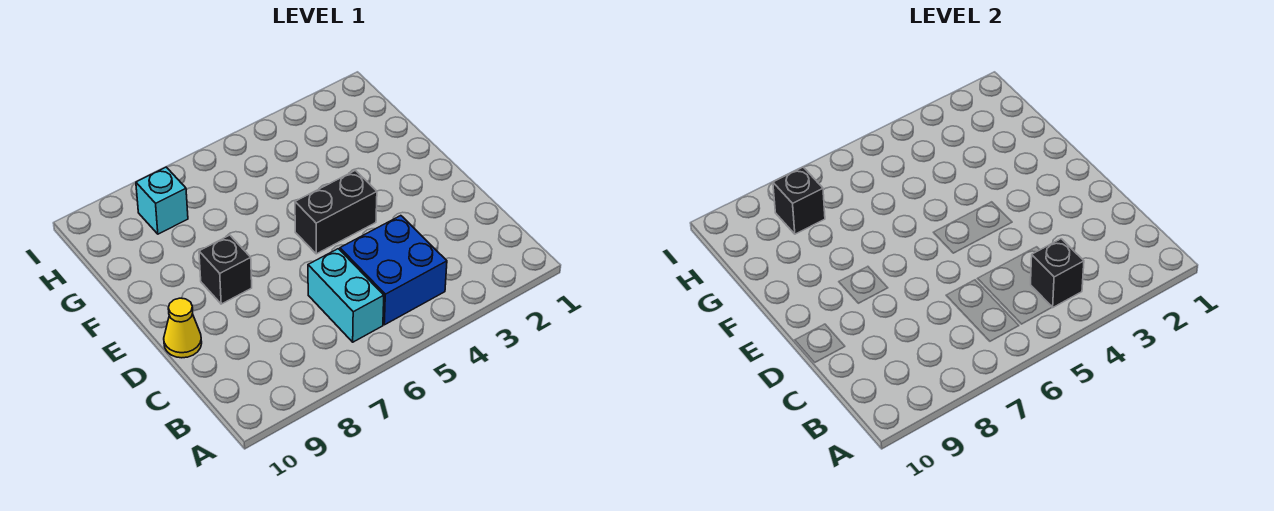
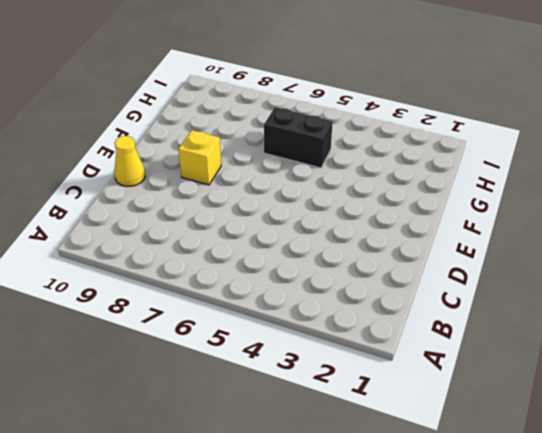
yellow 1x1 brick [178,130,221,185] -> black 1x1 brick [199,235,252,304]
black 1x2 brick [264,107,333,168] -> black 1x2 brick moved to [295,170,377,254]
none -> blue 2x2 brick [340,216,447,325]
none -> cyan 1x2 brick [308,249,384,342]

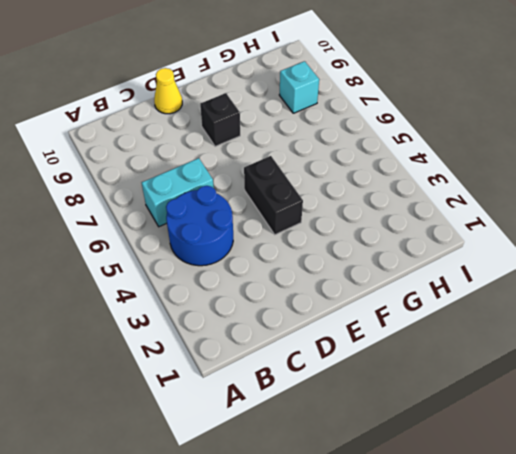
blue 2x2 round brick [166,186,233,266] -> blue 2x2 brick [340,216,447,325]
none -> black 1x1 brick [1031,239,1084,307]
none -> black 1x1 brick [773,167,825,234]

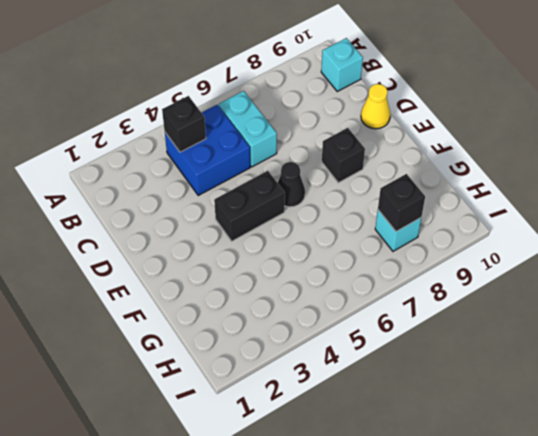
cyan 1x1 brick [321,38,363,91] -> none
black 1x1 cone [277,162,305,207] -> none

